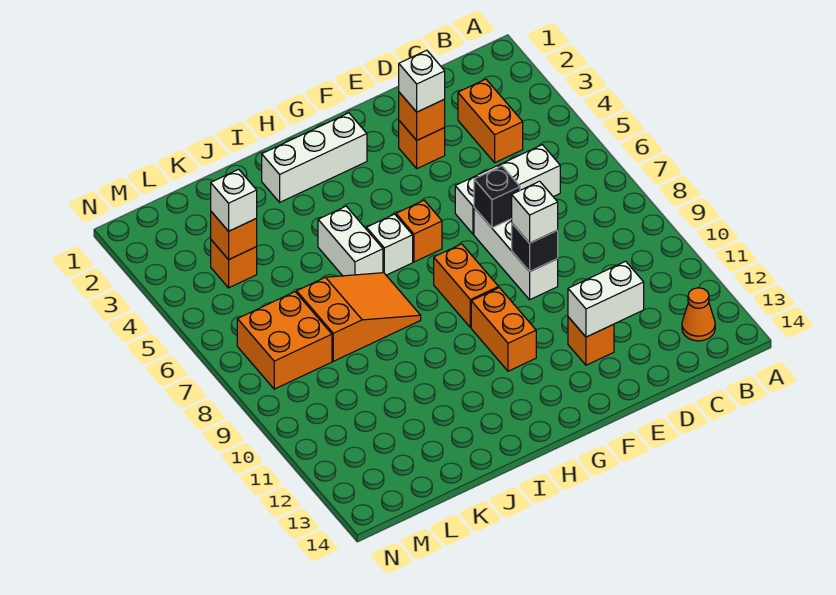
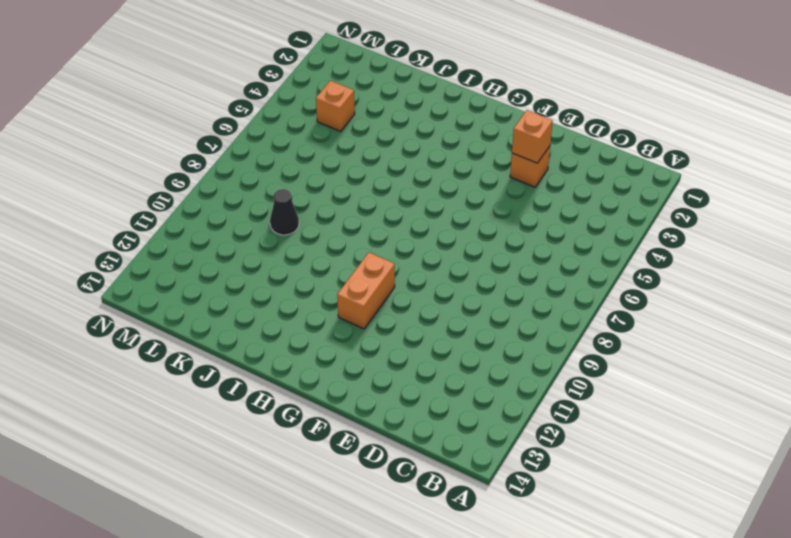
black 1x1 cone [270,189,299,235] -> none
none -> orange 1x1 cone [682,288,715,341]
none -> orange 1x2 brick [458,79,523,163]
none -> white 1x3 brick [455,145,560,234]

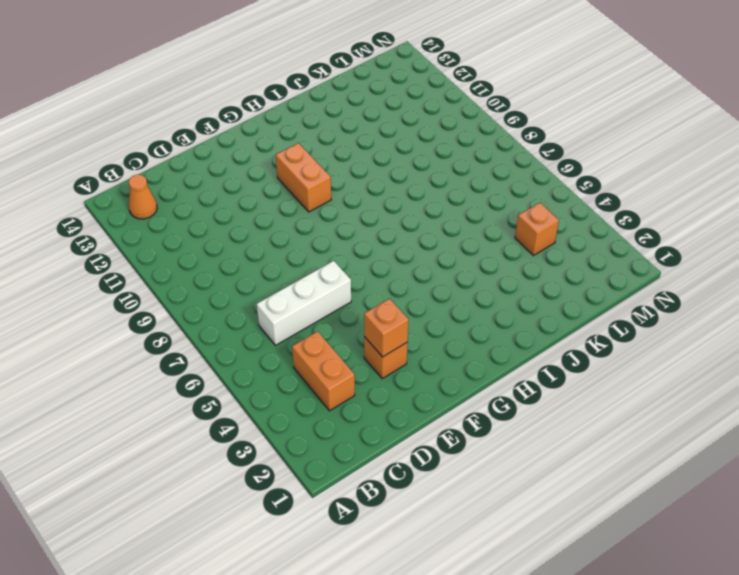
none -> white 1x3 brick [474,208,558,300]
none -> orange 1x1 brick [568,317,614,365]
none -> white 1x3 brick [262,113,367,202]

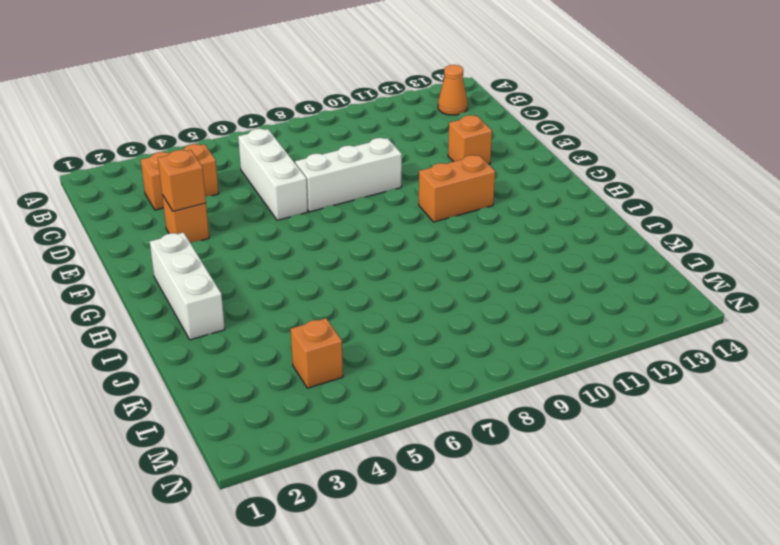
none -> orange 1x1 brick [396,200,442,262]
none -> orange 1x2 brick [434,244,499,328]
none -> white 1x1 brick [366,214,413,275]

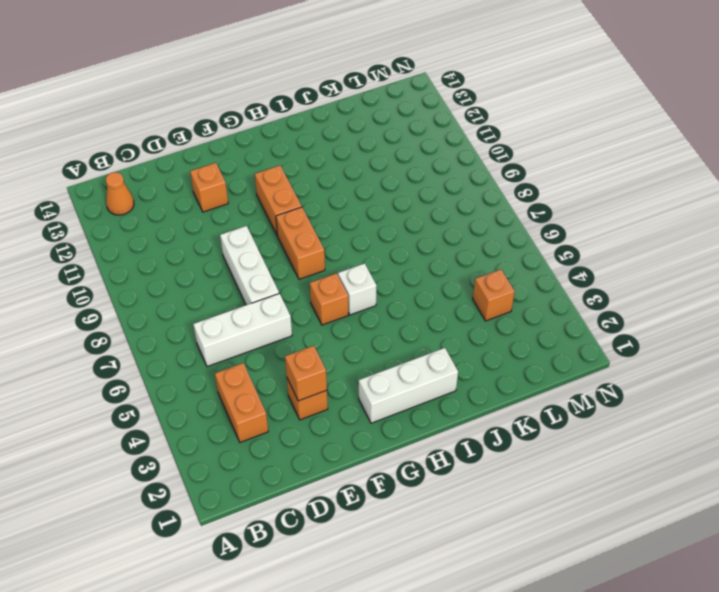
none -> white 1x2 brick [318,206,383,276]
none -> orange 2x3 slope [297,273,421,361]
none -> orange 2x2 brick [237,292,332,389]

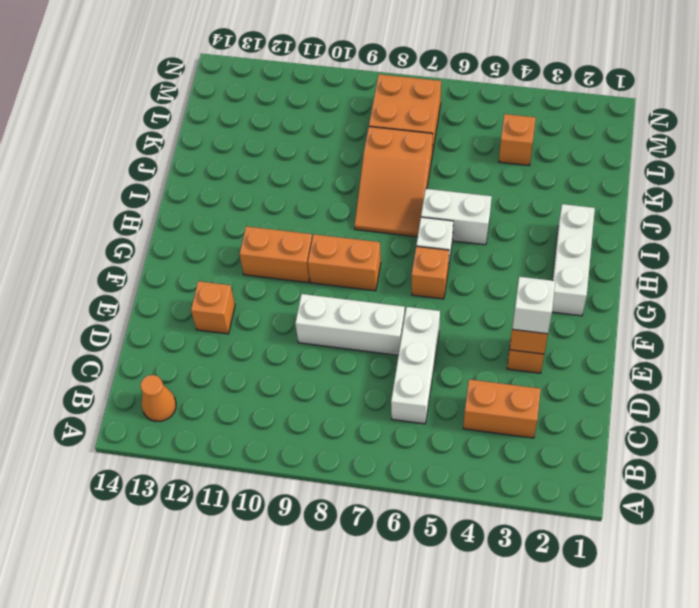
none -> white 1x2 brick [568,261,644,337]
none -> black 1x1 brick [474,166,520,228]
none -> black 1x1 brick [512,224,558,272]

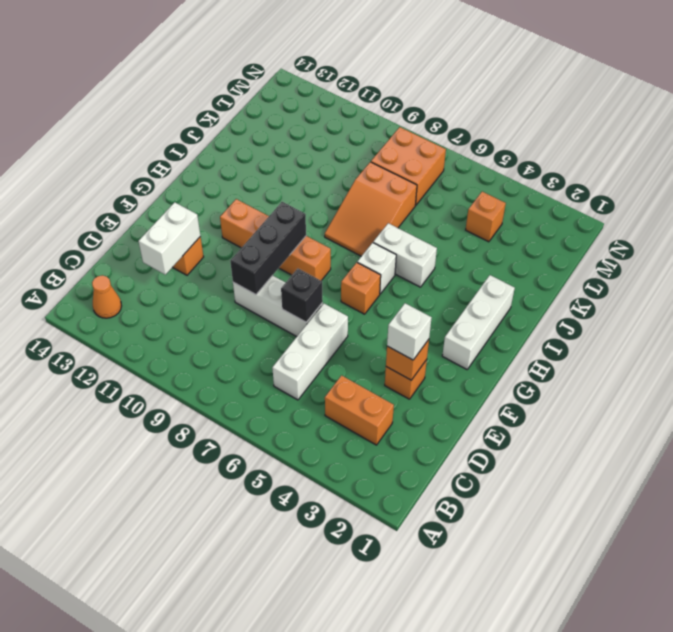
black 1x3 brick [230,202,306,295] -> black 1x1 brick [512,224,558,272]
none -> orange 1x1 brick [211,212,257,260]
none -> white 1x1 brick [512,181,558,243]
none -> white 1x1 brick [211,169,257,231]

